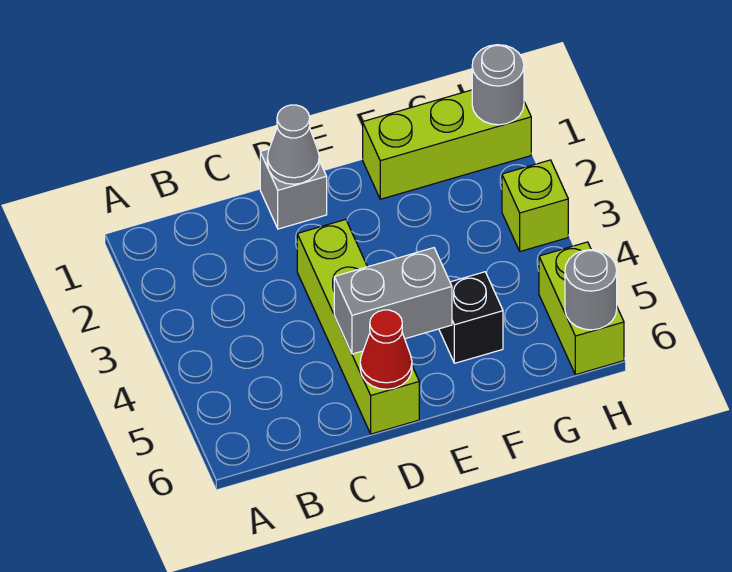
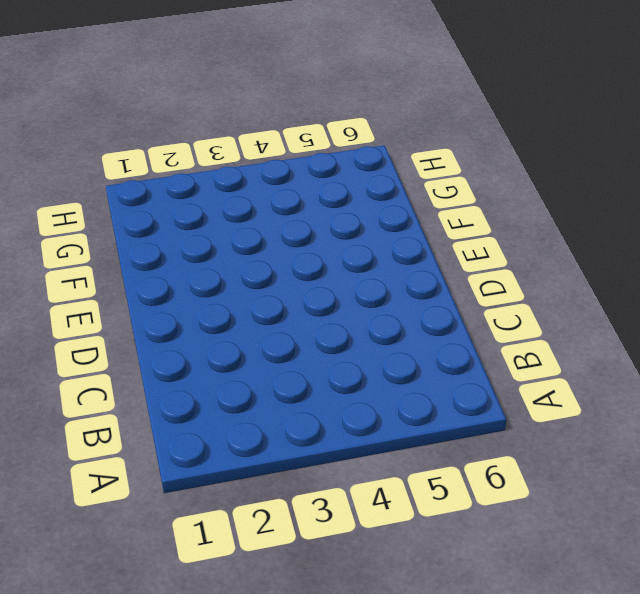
none -> grey 1x1 brick [260,149,327,229]
none -> lime 1x4 brick [297,219,419,434]

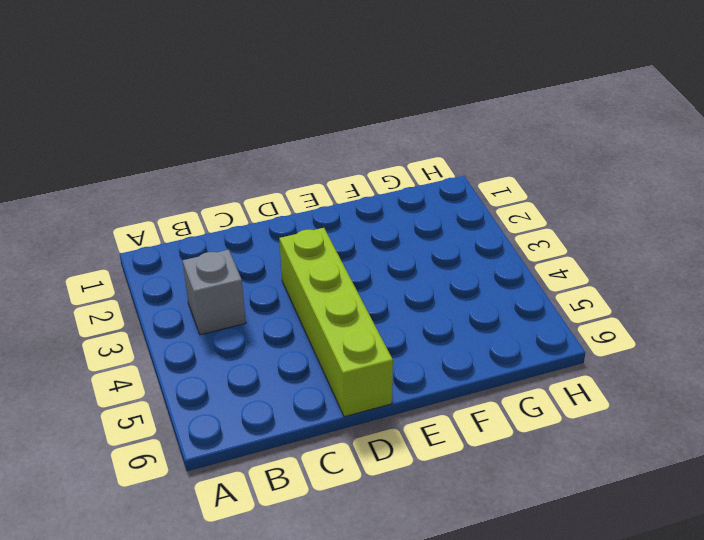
grey 1x1 brick [183,250,246,335] -> grey 1x1 brick moved to [260,149,327,229]
none -> lime 1x3 brick [363,90,531,199]
none -> black 1x1 brick [439,272,503,363]

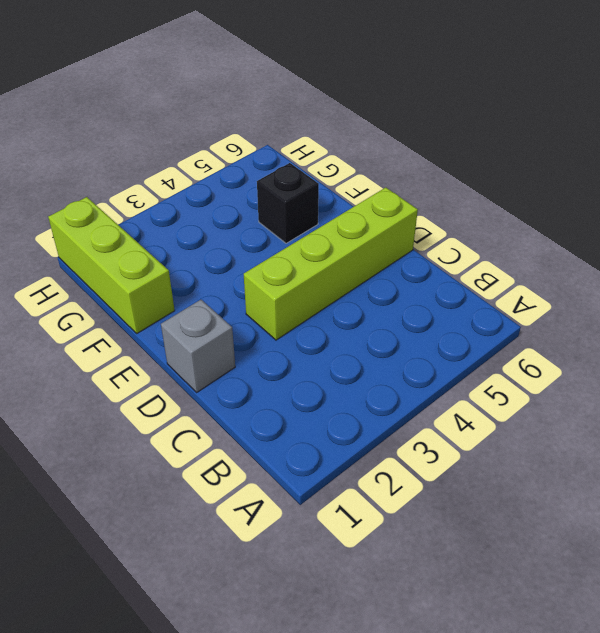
none -> lime 1x1 brick [502,160,568,252]
none -> lime 1x2 brick [539,242,624,375]

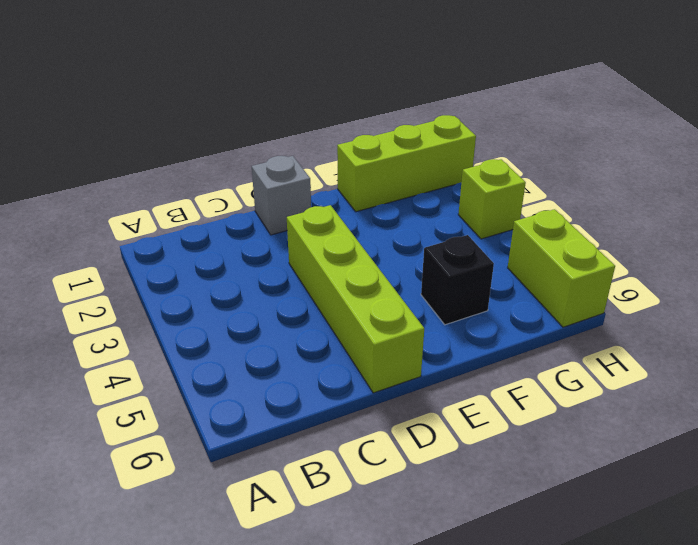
none -> grey 1x1 cone [267,105,319,184]
none -> grey 1x2 brick [334,248,452,354]

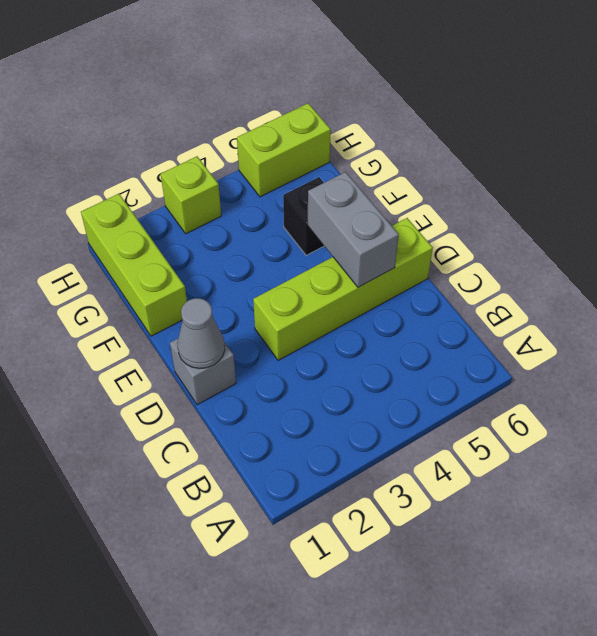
none -> red 1x1 cone [360,310,412,389]
none -> grey 1x1 round brick [472,45,524,125]

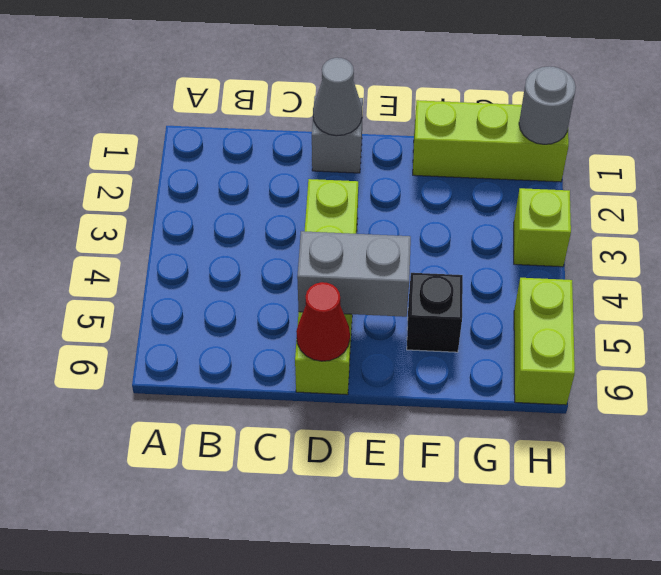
none -> grey 1x1 round brick [565,250,617,330]

